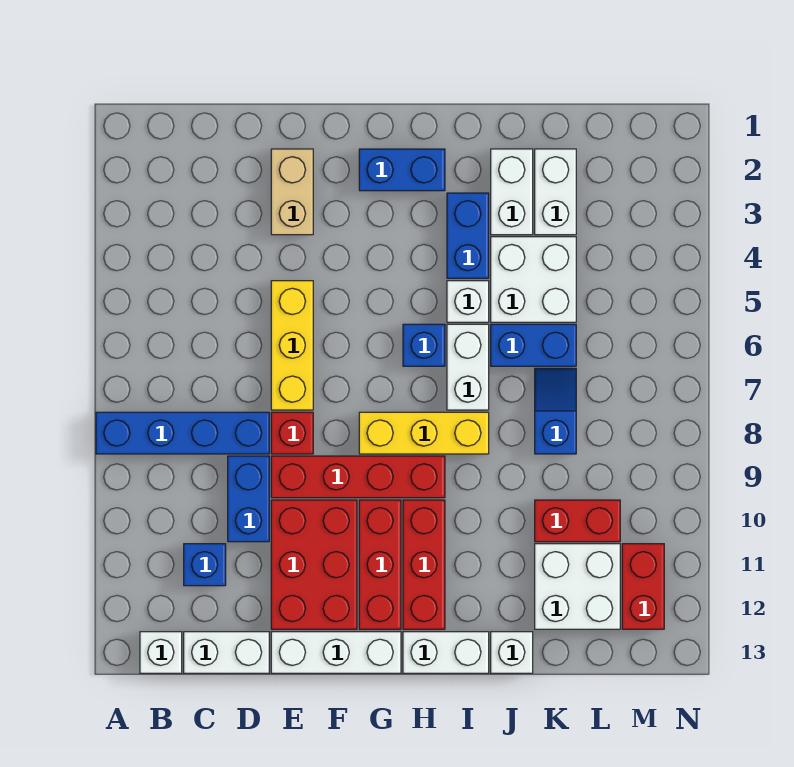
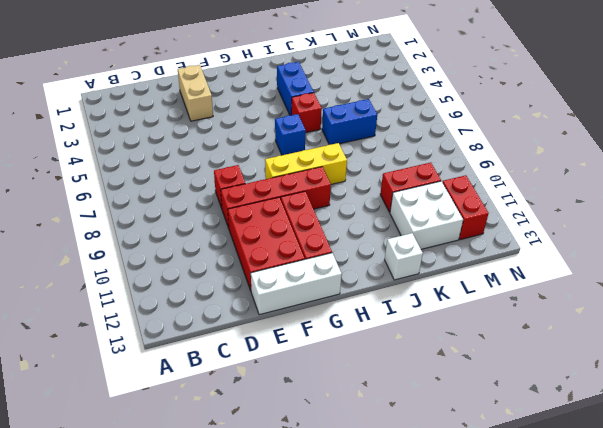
red 1x1 brick [291,93,322,132] -> white 1x1 brick [447,281,489,322]
none -> blue 1x4 brick [96,412,269,454]
none -> white 1x1 brick [140,632,182,673]
none -> blue 1x1 brick [184,544,226,586]

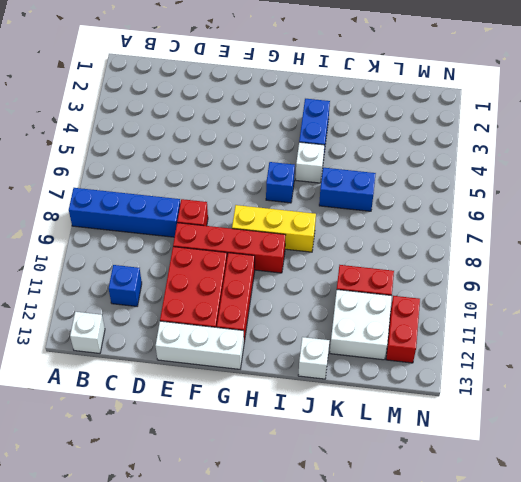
none -> white 1x2 brick [184,632,269,673]
none -> blue 1x2 brick [228,456,269,542]
none -> tan 1x2 brick [271,149,313,235]

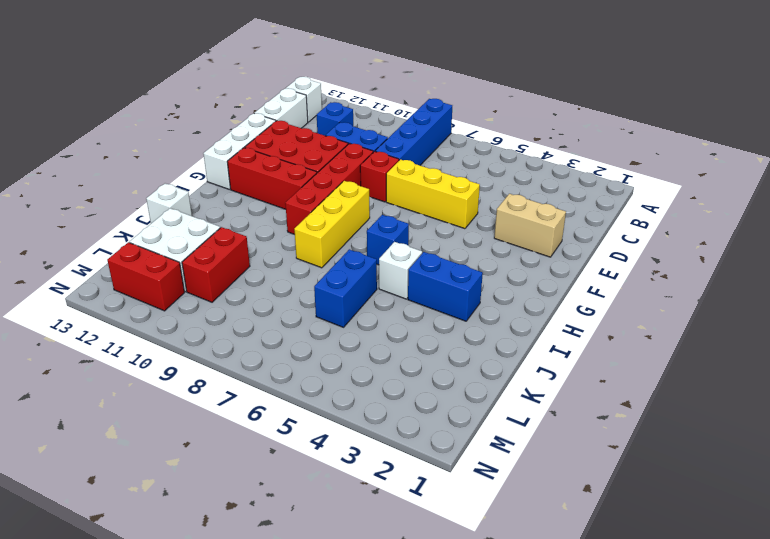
none -> blue 1x2 brick [359,149,445,191]
none -> red 1x3 brick [403,500,445,629]
none -> white 1x2 brick [403,632,489,673]

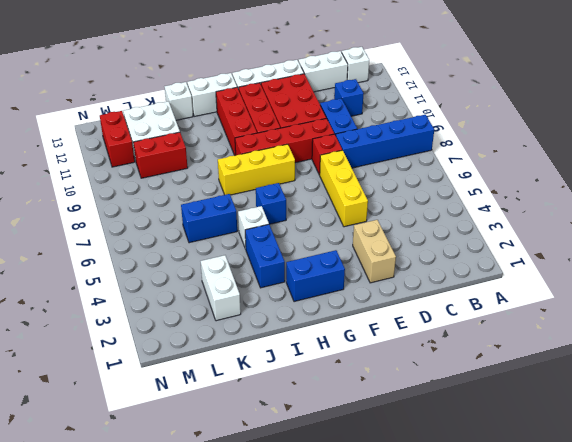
none -> white 1x2 brick [447,324,489,410]
none -> white 1x2 brick [491,149,533,235]
none -> white 2x2 brick [491,237,576,322]

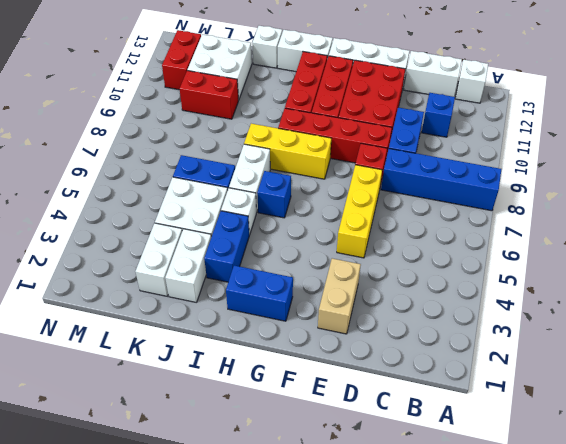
none -> blue 1x2 slope [535,368,576,454]

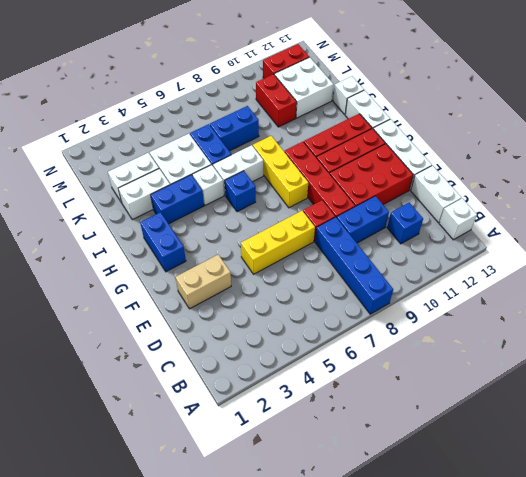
blue 1x2 brick [210,106,259,151] -> blue 1x2 slope [535,368,576,454]

